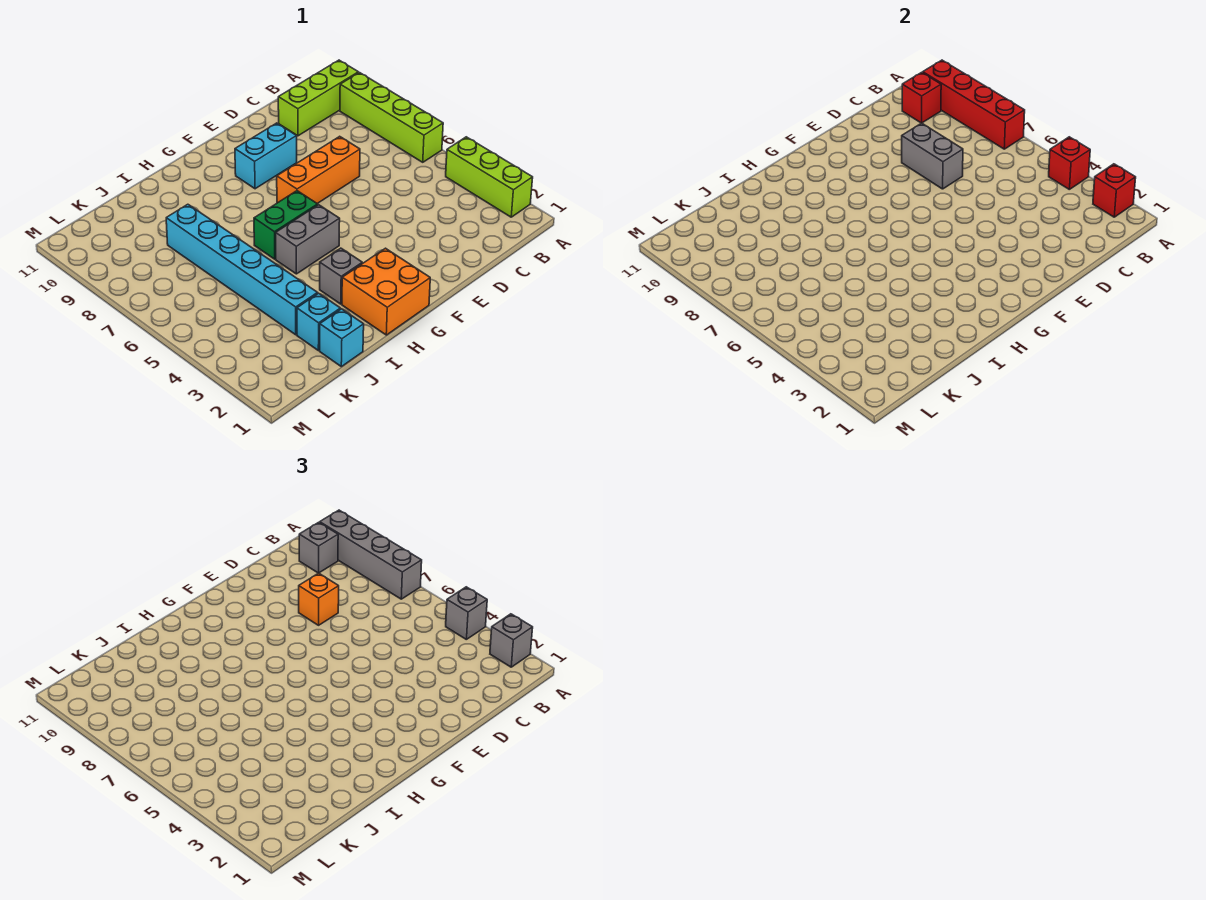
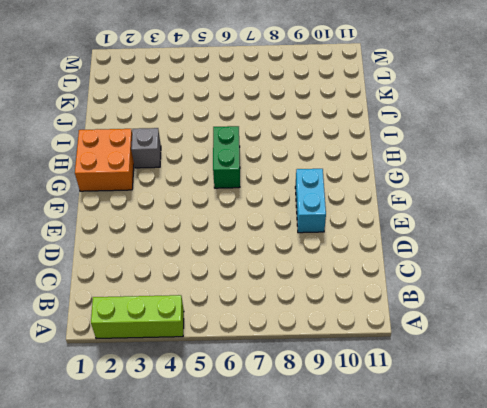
none -> lime 1x4 brick [340,73,443,162]
none -> lime 1x3 brick [278,60,358,136]
none -> orange 1x3 brick [277,136,360,204]

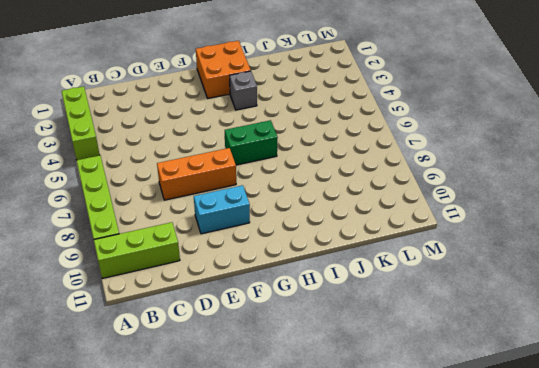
none -> grey 1x2 brick [276,205,340,274]
none -> cyan 1x1 brick [320,309,364,367]
none -> cyan 1x1 brick [297,293,340,351]

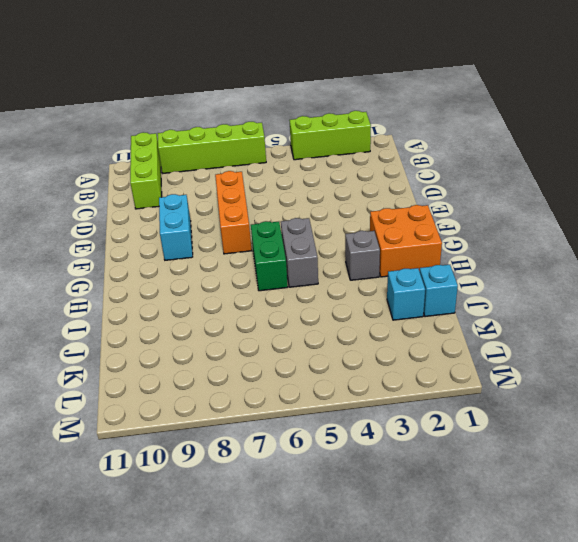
none -> cyan 1x6 brick [166,204,318,335]
none -> red 1x1 brick [1093,164,1136,217]
none -> red 1x1 brick [1049,137,1090,189]

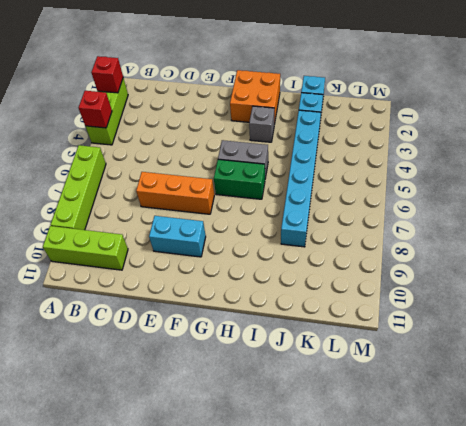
none -> red 1x4 brick [923,60,1025,149]
none -> red 1x1 brick [902,72,941,123]
none -> grey 1x2 brick [902,123,963,189]

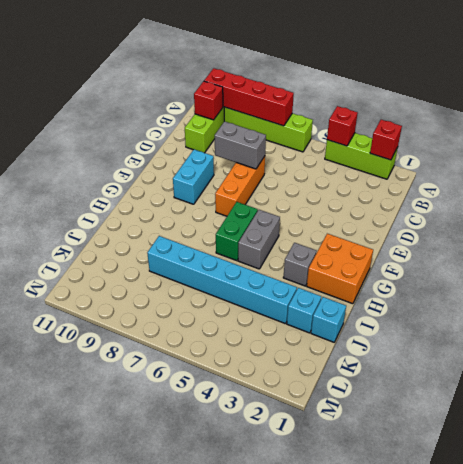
none -> grey 1x1 brick [490,614,533,667]
none -> grey 1x1 brick [446,587,487,639]
none -> grey 1x4 brick [320,510,422,599]

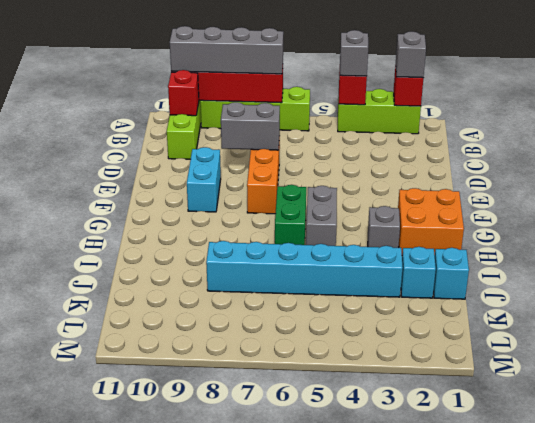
none -> grey 1x1 brick [299,522,338,573]
none -> orange 1x1 brick [299,573,339,625]

